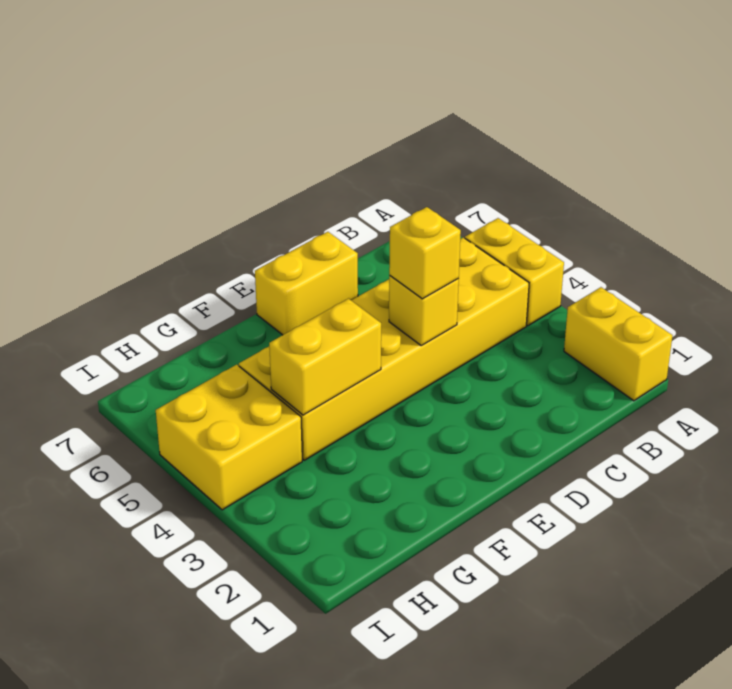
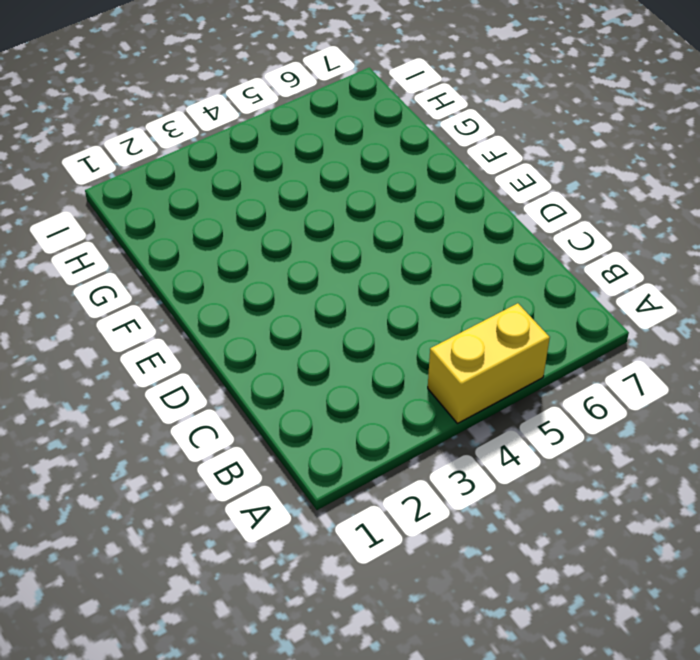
none -> yellow 1x2 brick [564,287,672,401]
none -> yellow 2x6 brick [239,238,529,460]

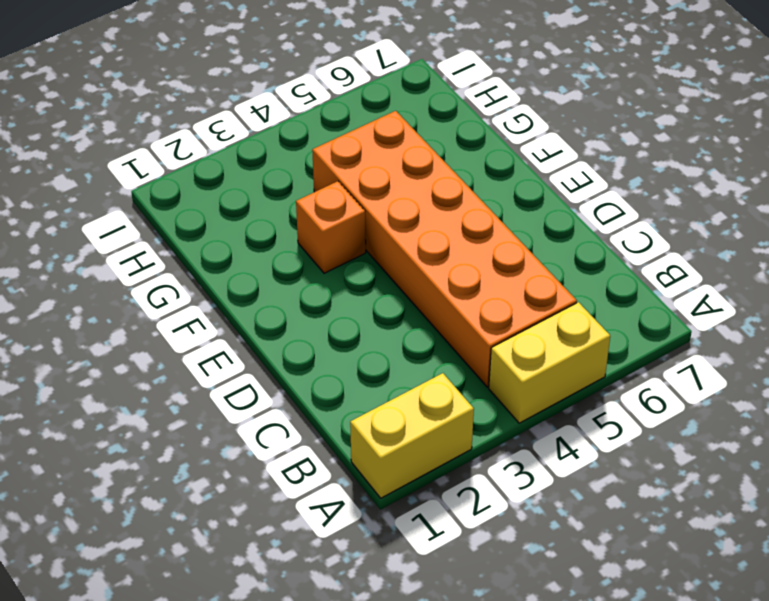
orange 2x6 brick [312,111,577,387] -> yellow 2x6 brick [239,238,529,460]
orange 1x1 brick [296,181,366,273] -> none
none -> yellow 1x2 brick [255,232,358,335]
none -> yellow 2x2 brick [156,365,302,510]

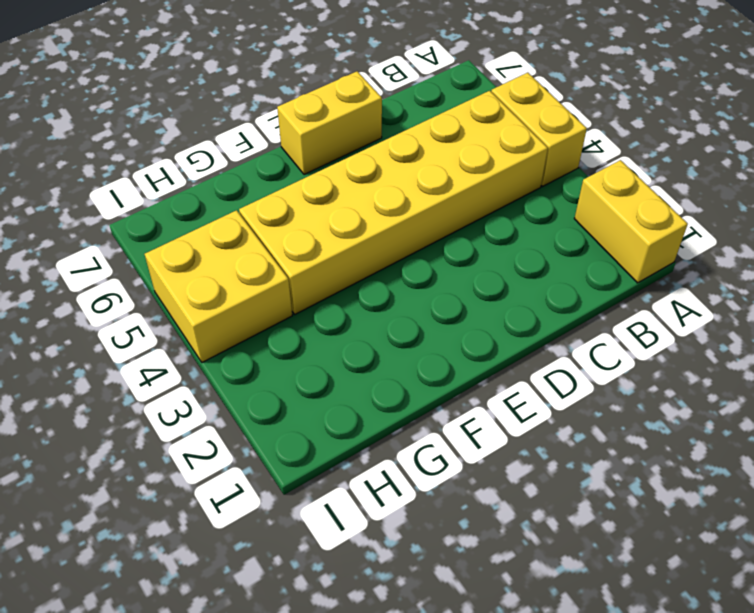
none -> yellow 1x1 brick [389,276,459,345]
none -> yellow 1x2 brick [269,299,381,415]

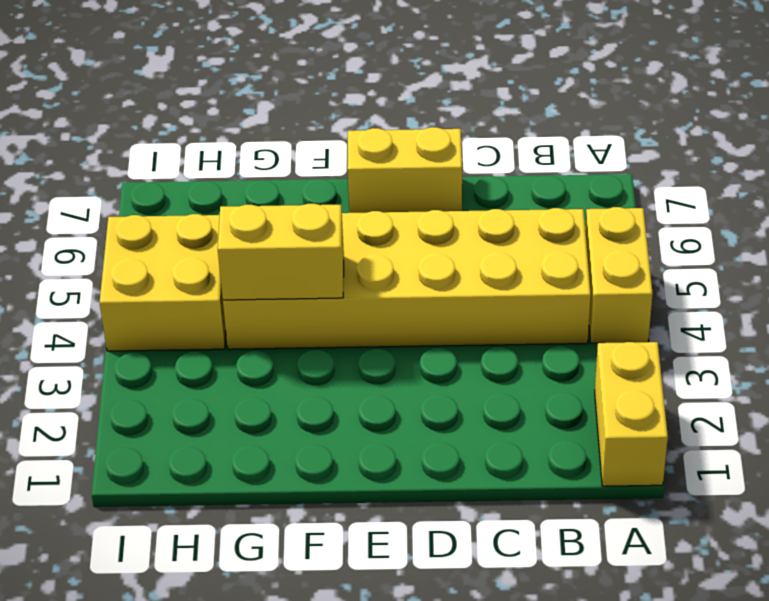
none -> yellow 1x1 brick [389,276,459,345]
none -> yellow 1x1 brick [389,207,461,299]

